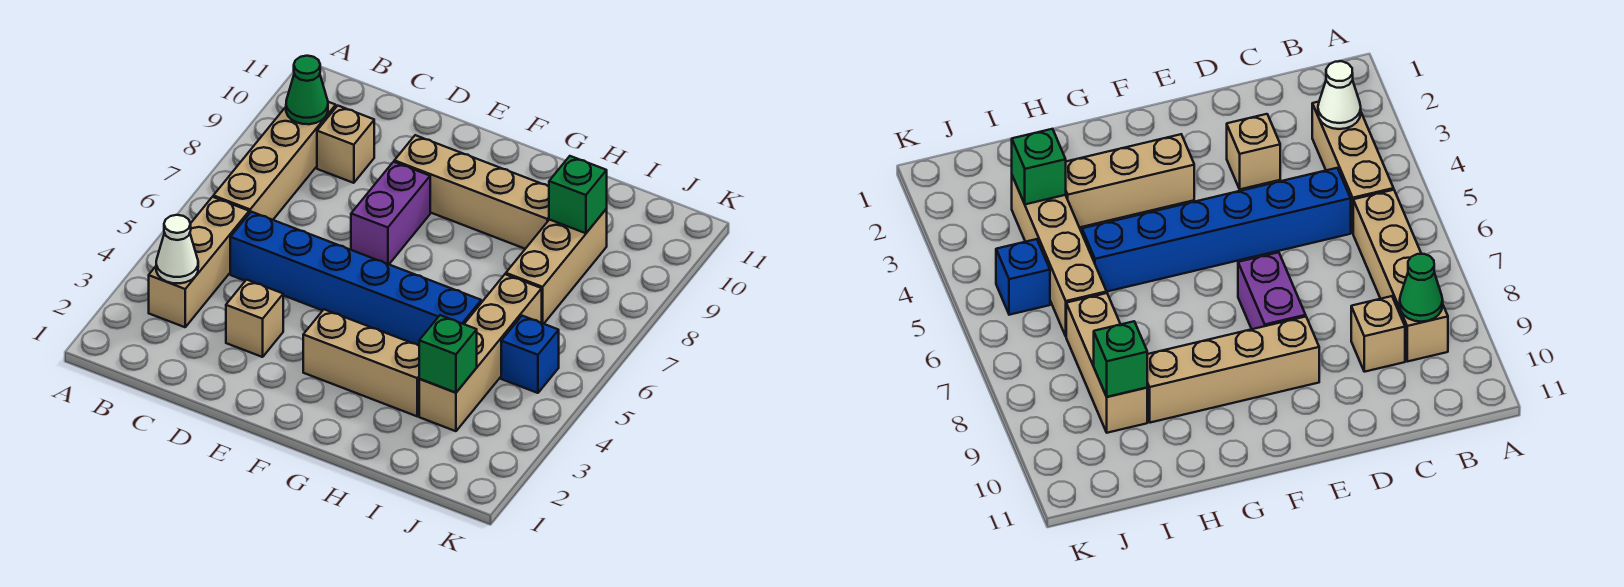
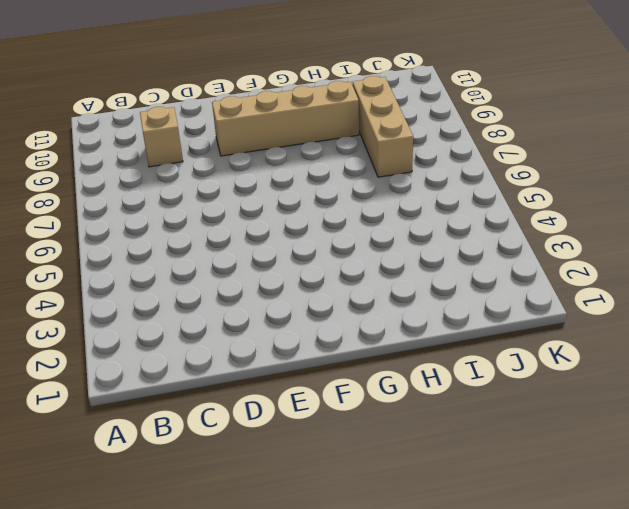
none -> tan 1x3 brick [149,197,249,327]
none -> tan 1x4 brick [213,102,336,220]
none -> blue 1x6 brick [230,212,481,346]

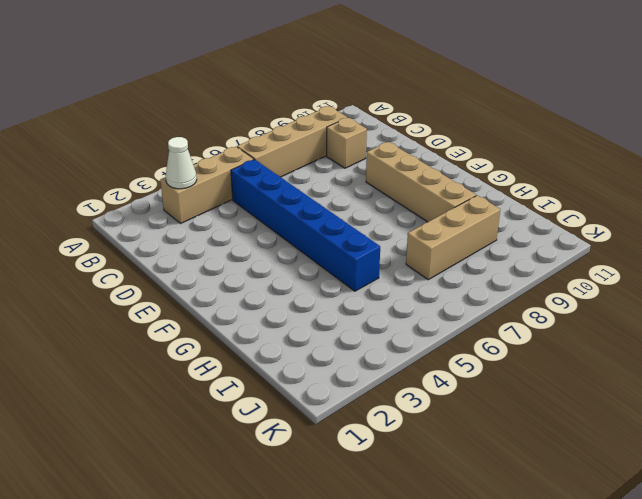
none -> tan 1x1 brick [226,280,283,357]
none -> purple 1x2 brick [351,162,430,264]
none -> tan 1x3 brick [303,309,419,416]

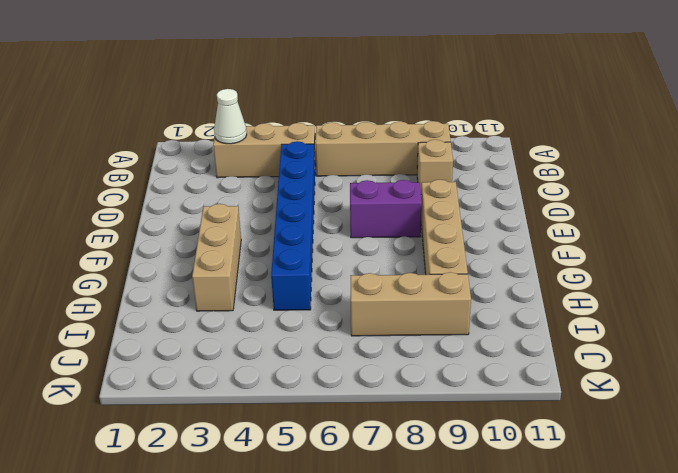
none -> tan 1x1 brick [226,280,283,357]
none -> tan 1x4 brick [419,274,542,431]
none -> blue 1x1 brick [501,316,559,393]

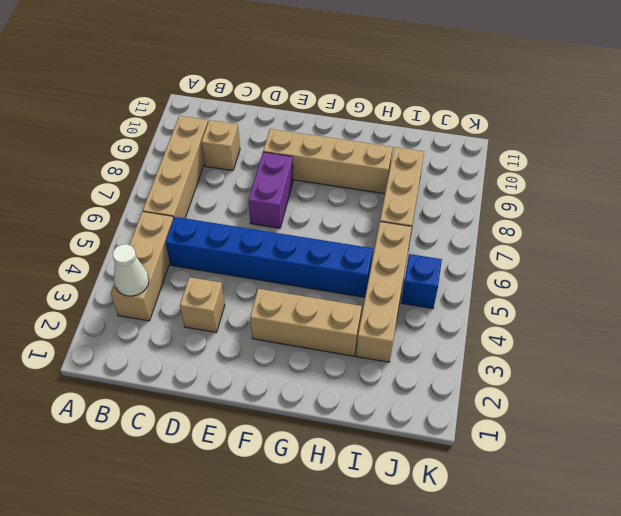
none -> green 1x1 cone [286,56,328,124]
none -> green 1x1 brick [419,315,477,393]
none -> green 1x1 brick [549,156,607,233]

